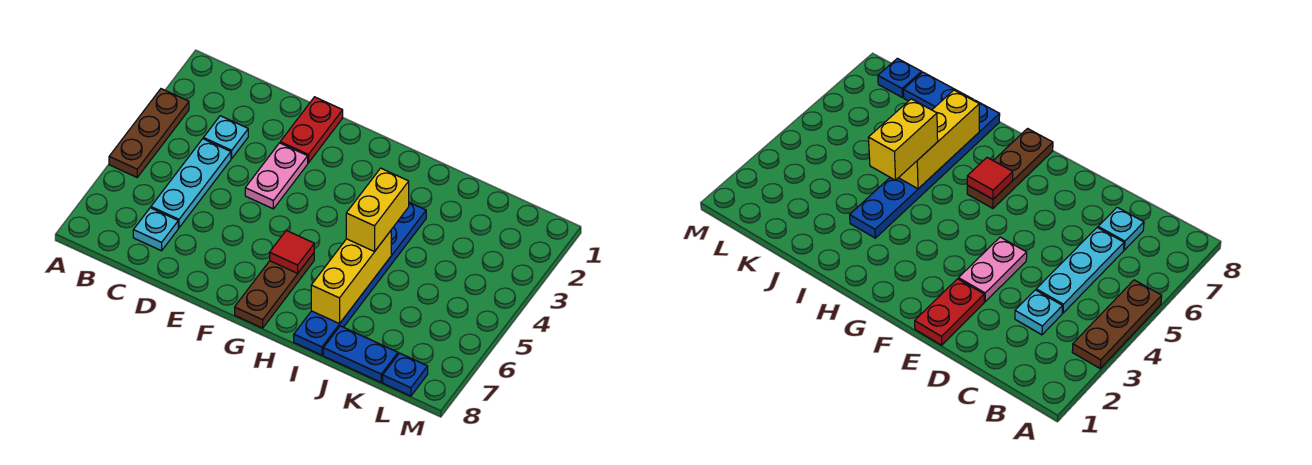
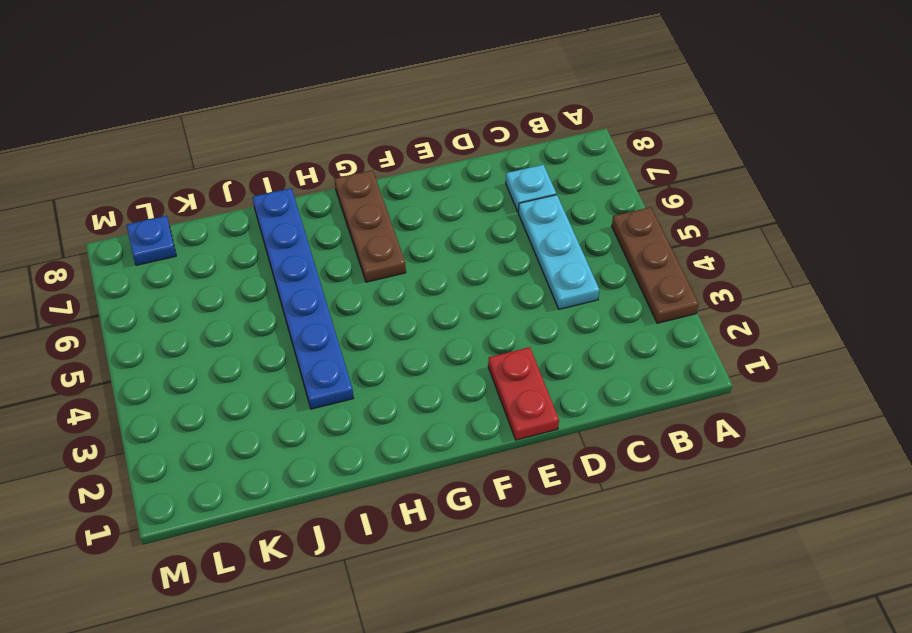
none -> cyan 1x1 plate [203,116,248,159]
none -> pink 1x2 plate [245,143,308,209]
none -> blue 1x2 plate [323,326,398,382]

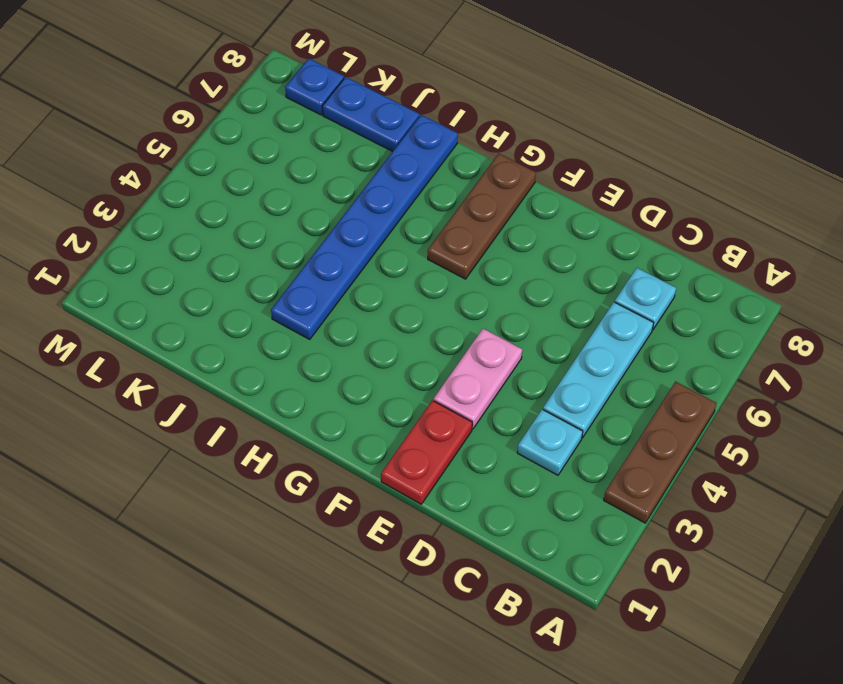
none -> red 1x1 tile [270,230,314,273]
none -> yellow 1x3 brick [311,231,391,324]
none -> yellow 1x2 brick [346,168,409,252]

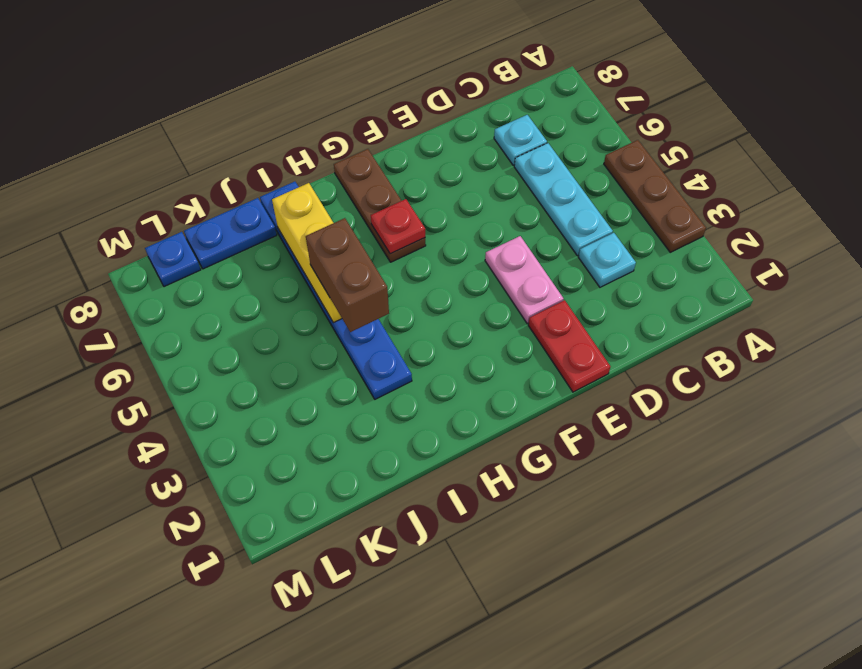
red 1x1 plate [371,199,425,254] -> red 1x1 tile [270,230,314,273]
brown 1x2 brick [306,218,389,332] -> yellow 1x2 brick [346,168,409,252]

